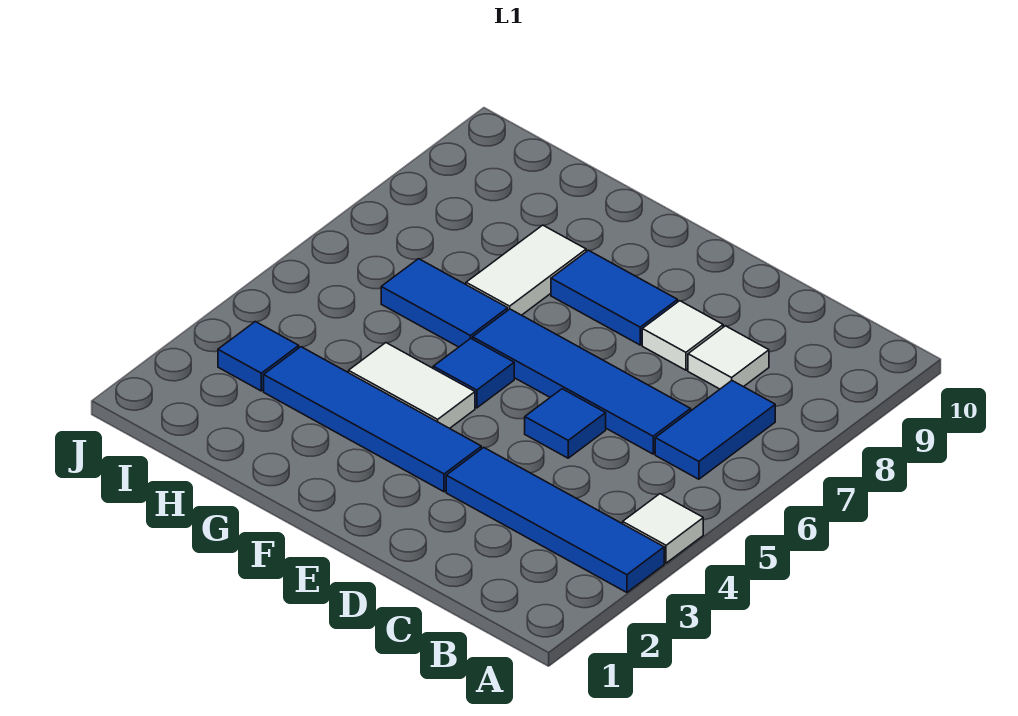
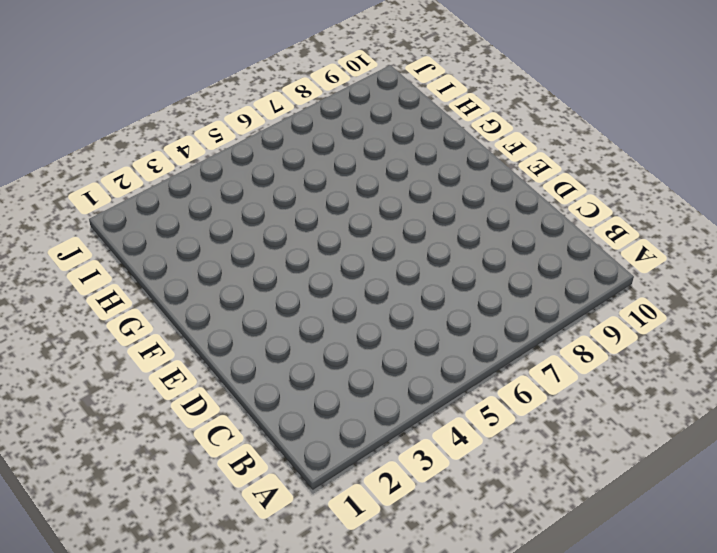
none -> blue 1x4 tile [446,447,664,592]
none -> white 1x1 tile [623,494,703,563]
none -> blue 1x2 tile [655,381,775,479]

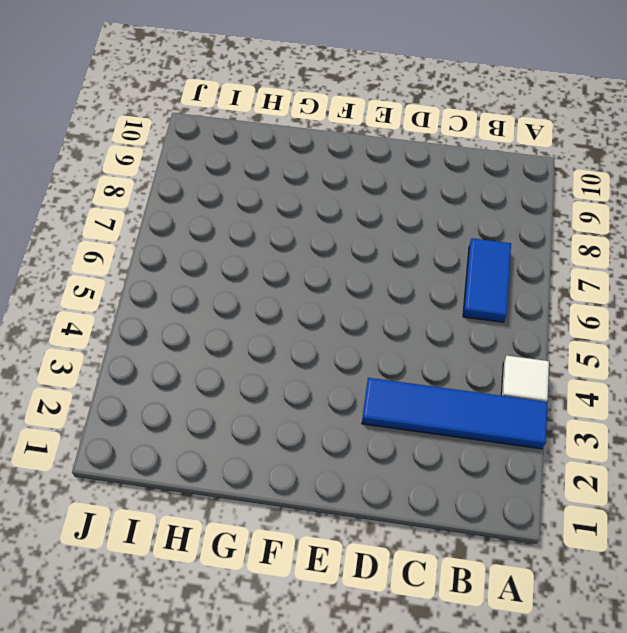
none -> blue 1x4 tile [473,309,691,454]
none -> white 1x1 tile [688,326,769,389]
none -> blue 1x1 tile [525,389,606,458]

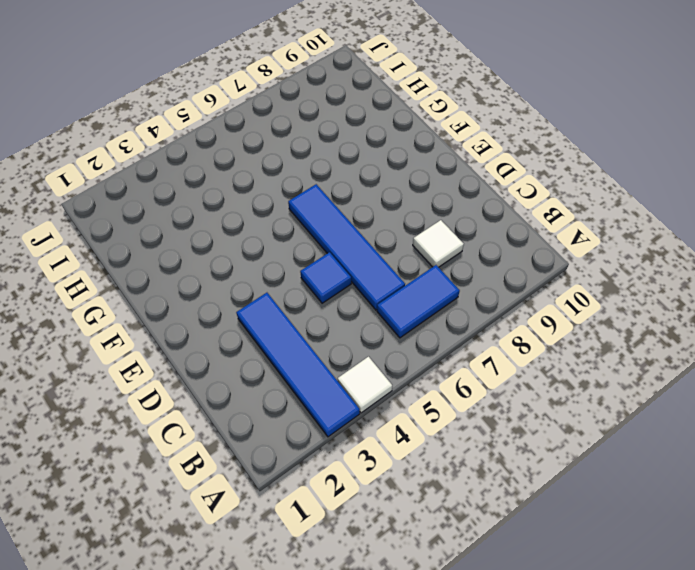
none -> white 1x1 tile [642,301,723,370]
none -> blue 1x4 tile [264,347,481,492]
none -> blue 1x2 tile [551,250,678,345]

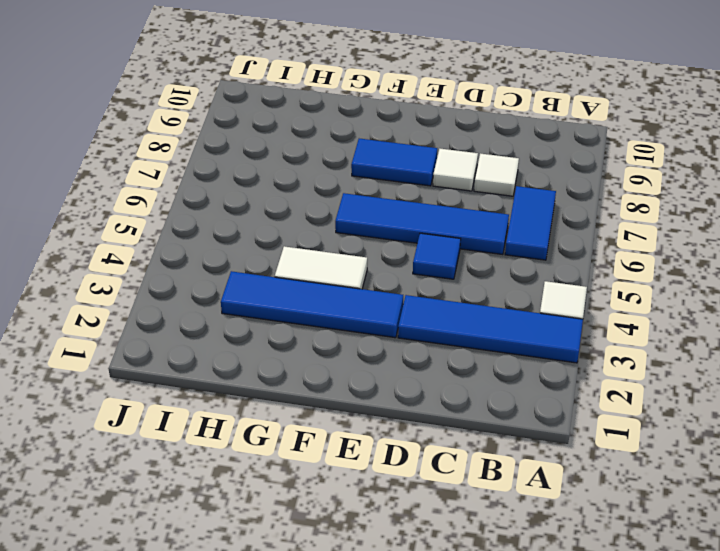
none -> blue 1x1 tile [433,338,514,408]
none -> blue 1x2 tile [381,259,508,347]
none -> white 1x2 tile [466,225,586,315]

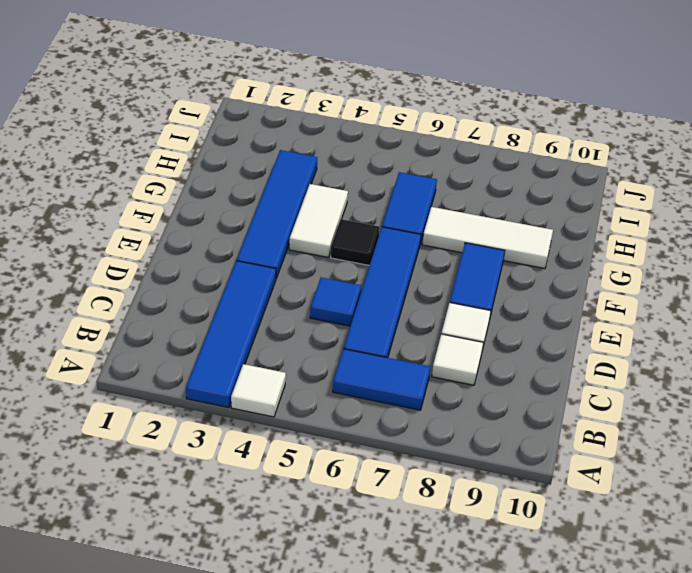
black 1x1 tile [331,219,380,265] -> blue 1x1 tile [433,338,514,408]
white 1x3 tile [422,207,553,269] -> white 1x2 tile [466,225,586,315]
none -> blue 1x1 tile [218,322,299,391]

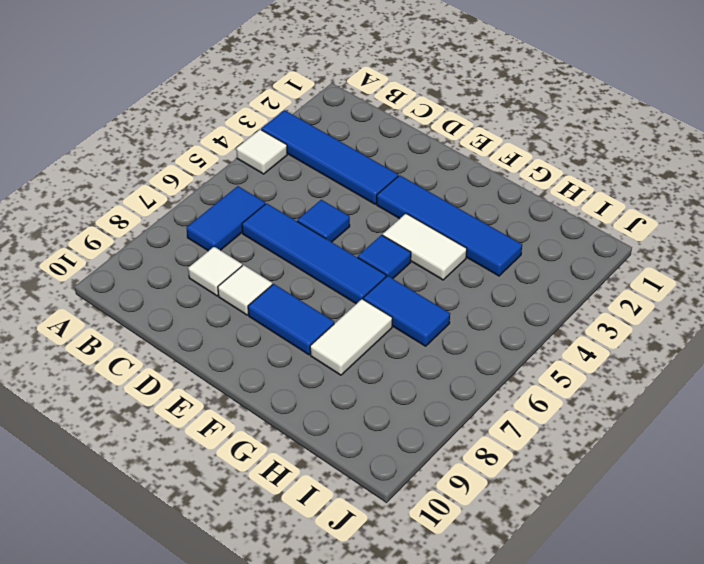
none -> blue 1x1 tile [218,322,299,391]

